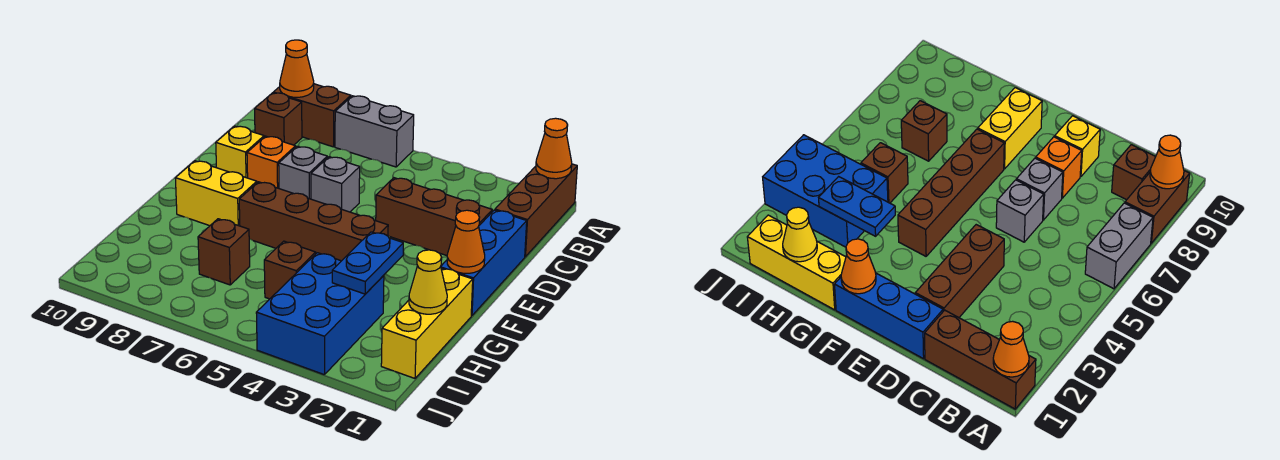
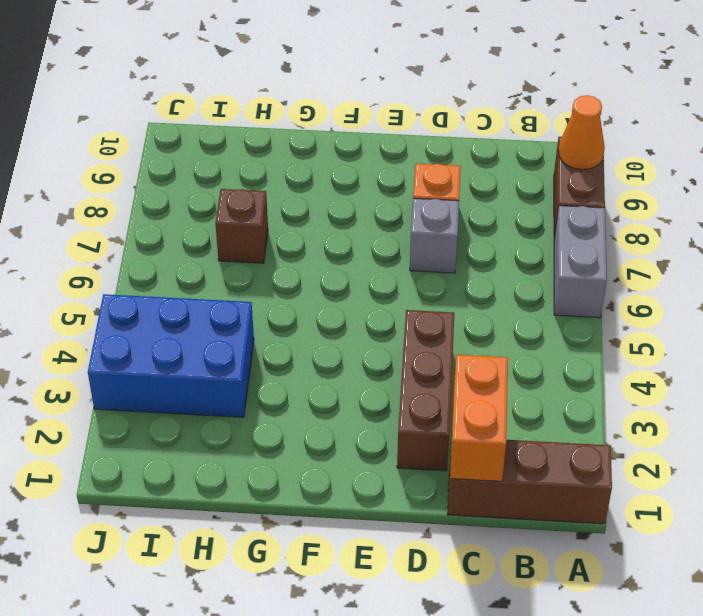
orange 1x2 brick [450,355,508,481] -> none
none -> brown 1x1 brick [255,93,302,145]
none -> blue 1x3 brick [441,210,527,316]
none -> grey 1x1 brick [311,157,360,212]

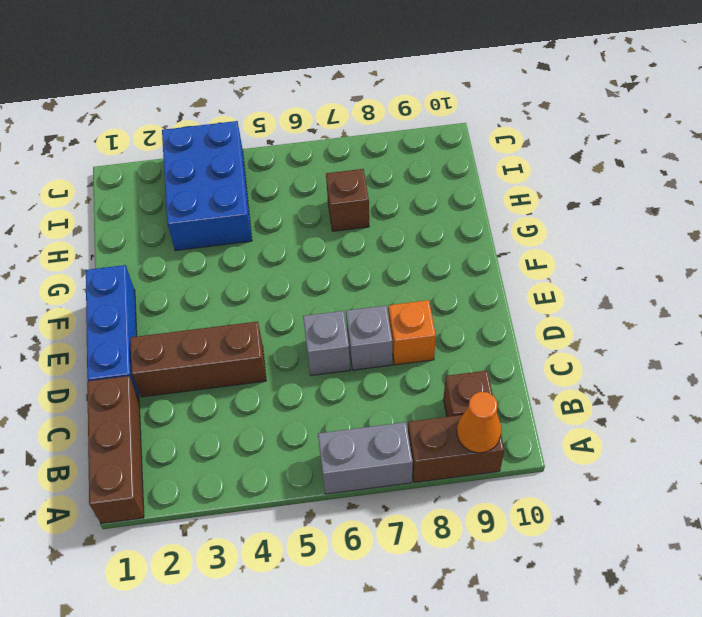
none -> yellow 1x1 brick [216,126,264,178]
none -> brown 1x4 brick [239,182,388,261]
none -> yellow 1x2 brick [175,161,257,226]

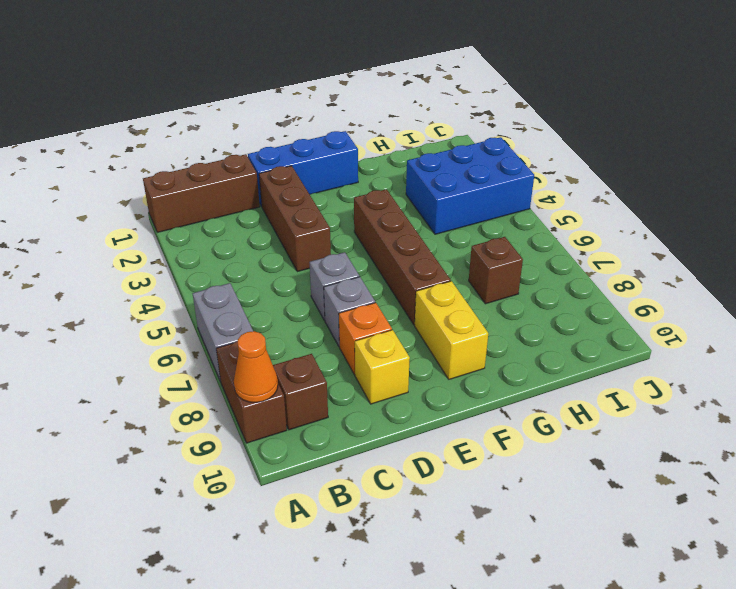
none -> yellow 1x3 brick [381,269,473,378]
none -> brown 1x1 brick [264,241,316,299]
none -> orange 1x1 cone [536,118,572,179]

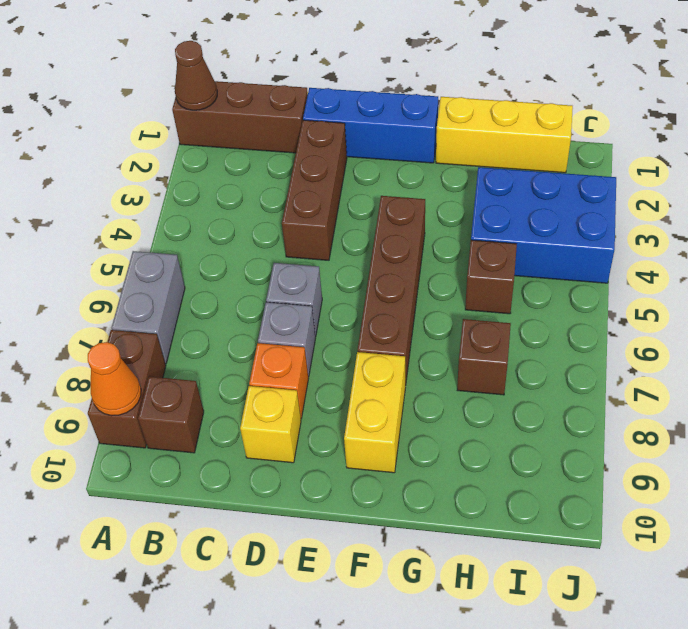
brown 1x1 cone [175,41,217,110] -> orange 1x1 cone [536,118,572,179]
none -> orange 1x1 cone [447,210,485,273]
none -> blue 1x2 plate [332,232,403,294]
none -> yellow 1x1 cone [409,250,447,314]

